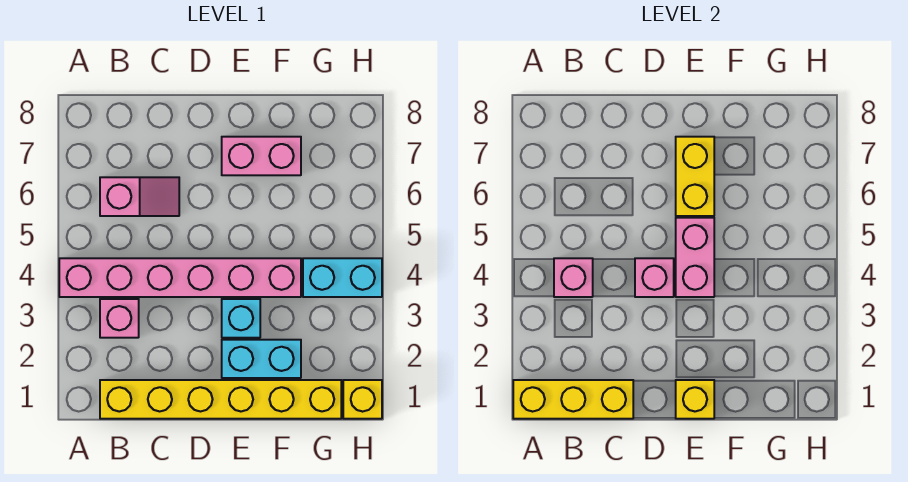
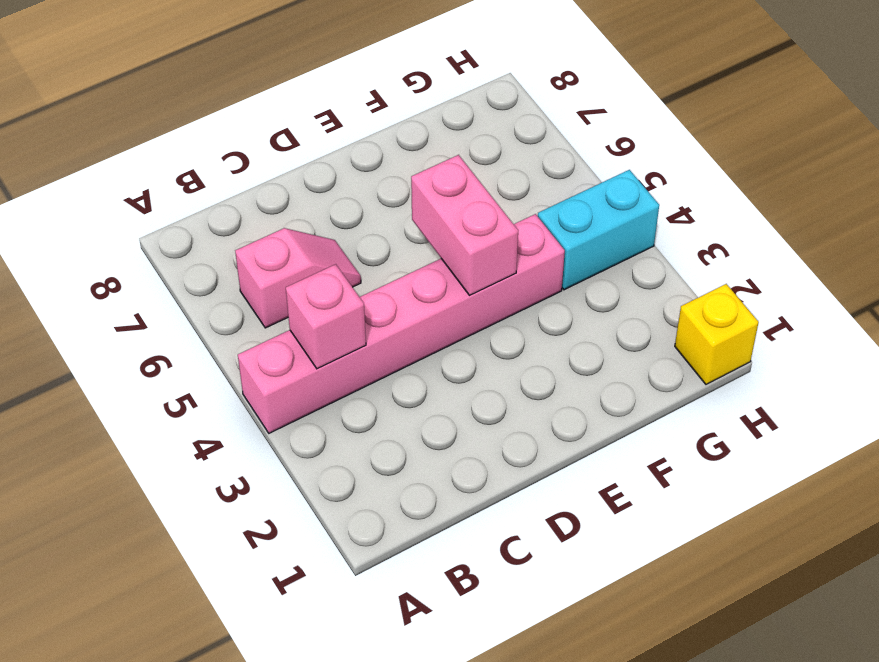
none -> yellow 1x6 brick [100,380,341,419]
none -> pink 1x1 brick [100,299,139,338]
none -> cyan 1x2 brick [222,340,301,378]

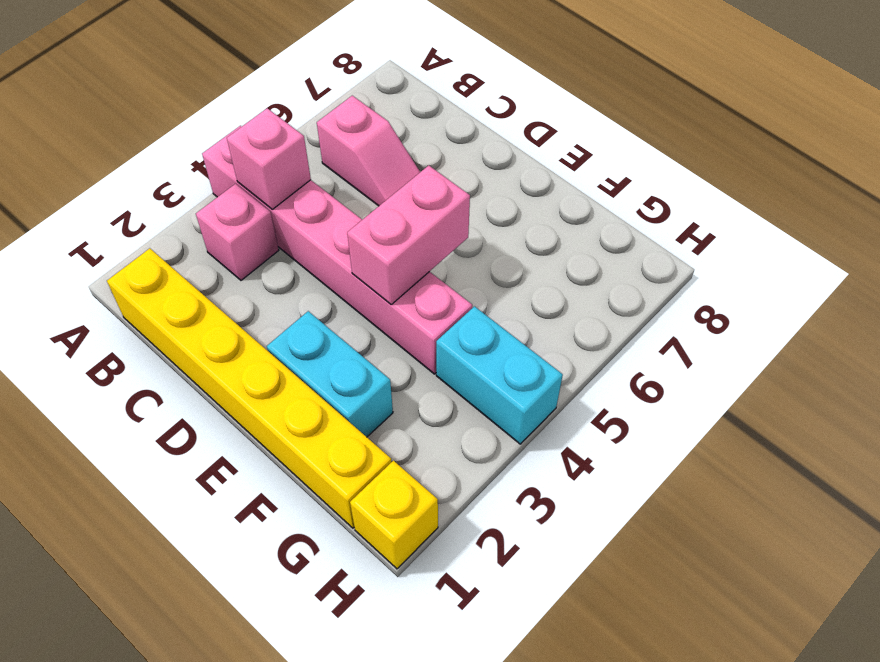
none -> cyan 1x1 brick [222,299,260,338]
none -> pink 1x2 brick [222,137,301,175]
none -> yellow 1x3 brick [513,380,633,419]

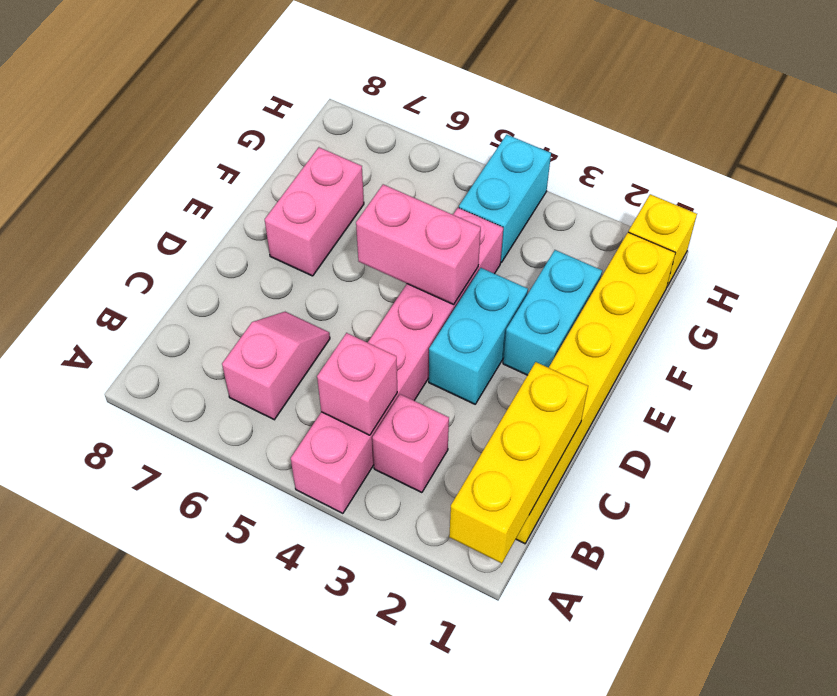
cyan 1x2 brick [429,268,528,404] -> cyan 1x1 brick [222,299,260,338]
none -> pink 1x1 brick [635,258,674,297]
none -> yellow 1x1 brick [676,380,714,419]
none -> yellow 1x2 brick [676,137,714,216]

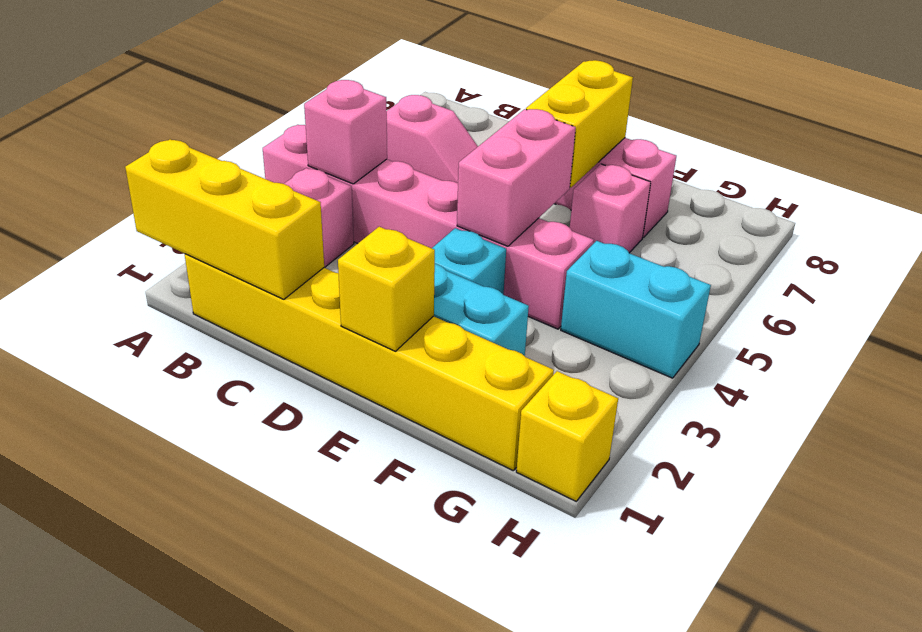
pink 1x1 brick [570,164,651,253] -> pink 1x1 brick moved to [635,258,674,297]

